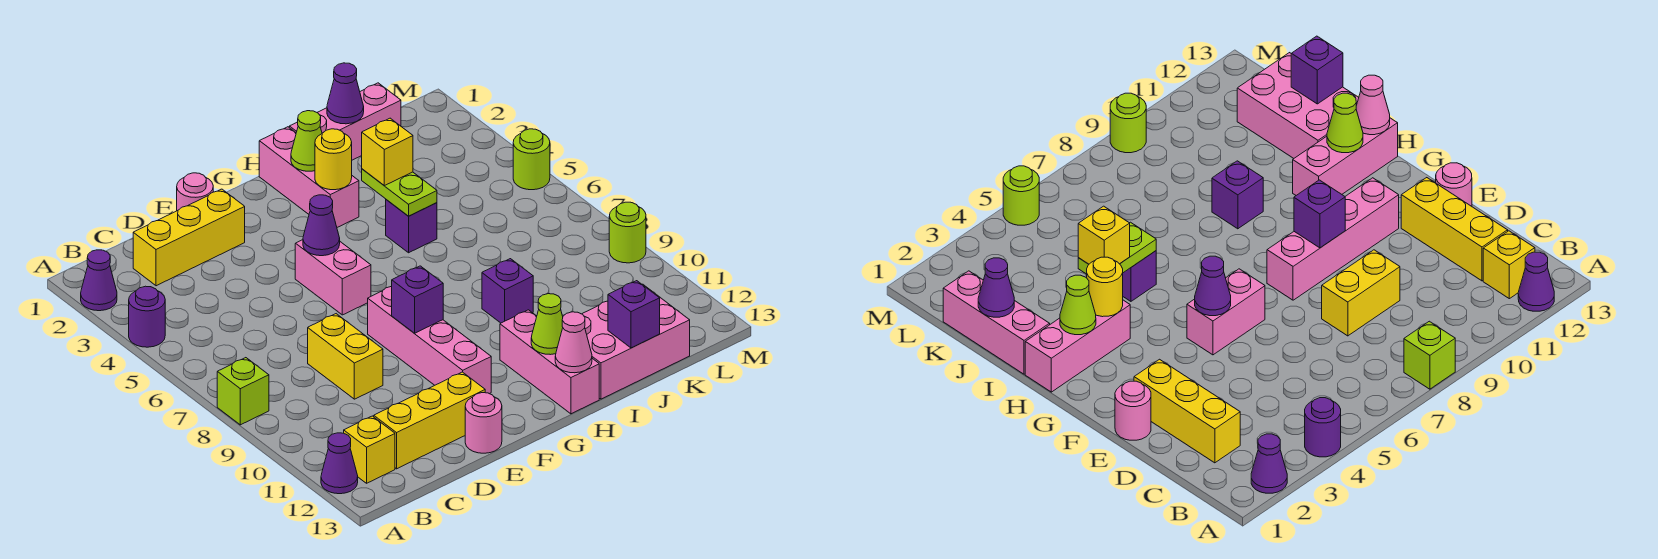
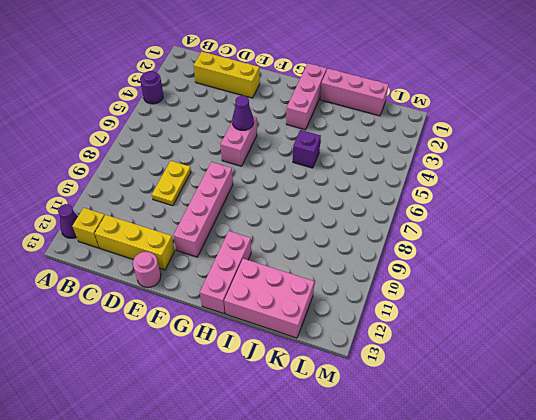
yellow 1x2 plate [152,161,191,206] -> yellow 1x2 brick [308,314,383,399]
none -> purple 1x1 cone [81,250,117,311]
none -> lime 1x1 brick [217,358,269,425]
none -> pink 1x1 round brick [177,173,213,211]
none -> purple 1x1 brick [482,259,533,323]

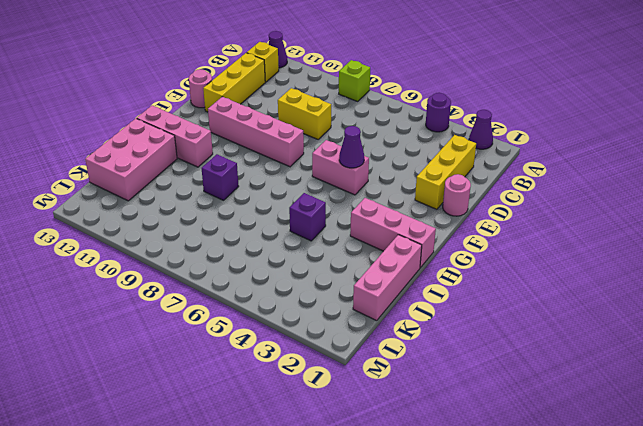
none -> lime 1x1 round brick [513,129,550,190]
none -> lime 1x1 round brick [609,202,646,263]
none -> purple 1x1 brick [392,266,443,333]
none -> lime 1x1 cone [291,111,322,171]

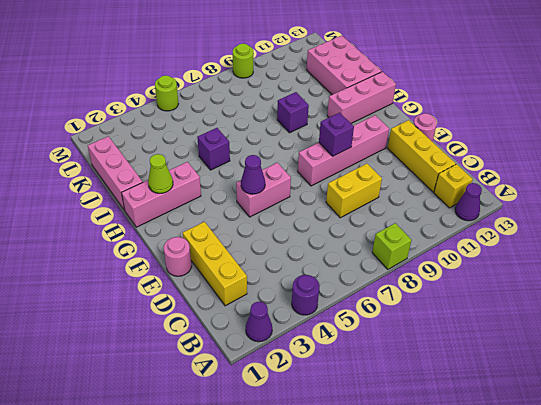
none -> yellow 1x1 round brick [315,129,352,190]
none -> lime 1x1 cone [531,294,563,355]
none -> pink 1x1 cone [555,312,592,373]
none -> lime 1x2 plate [362,169,437,216]

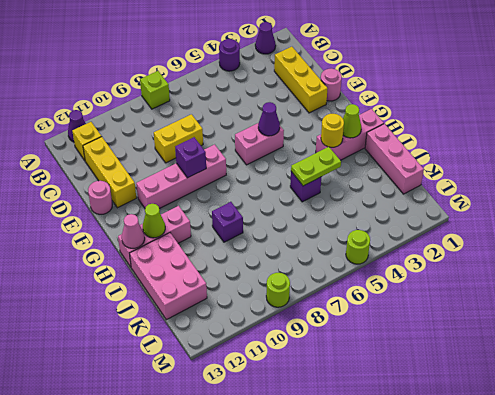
none -> purple 1x1 cone [327,63,364,124]
none -> purple 1x1 brick [608,281,660,348]
none -> yellow 1x1 brick [362,118,413,186]

